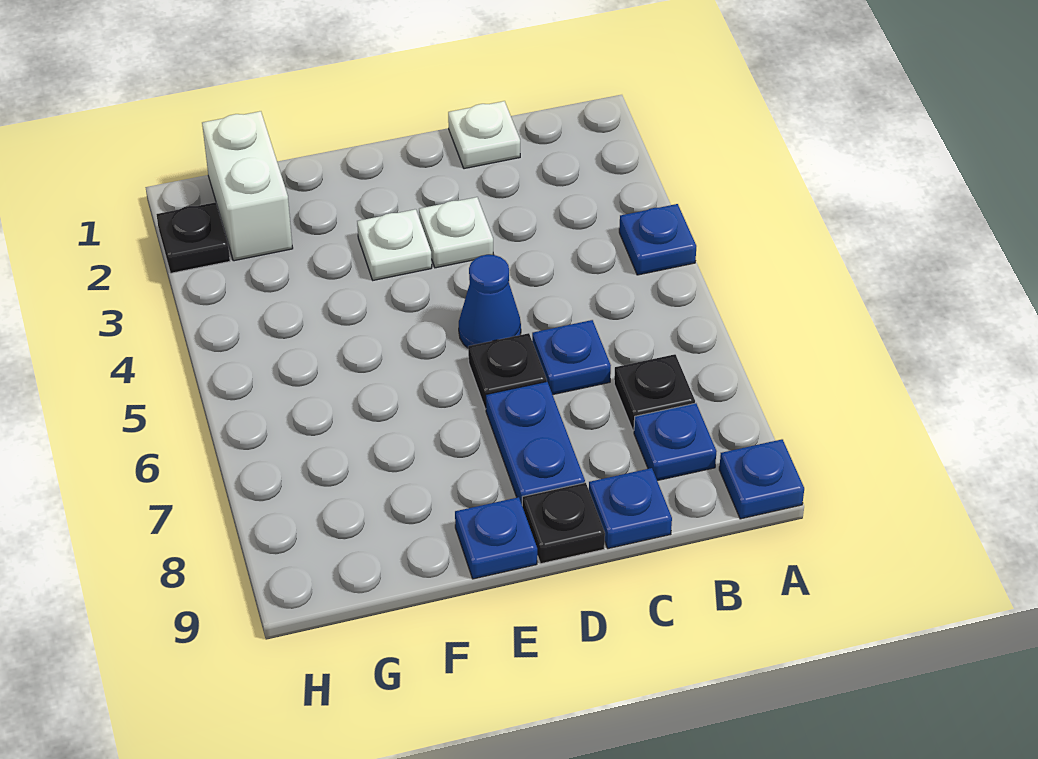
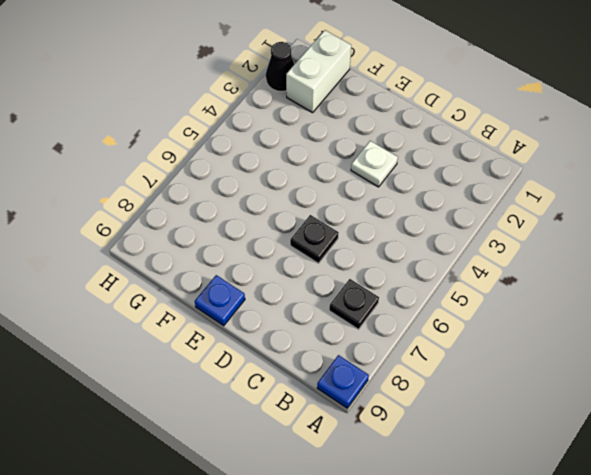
black 1x1 cone [266,42,294,92] -> black 1x1 plate [156,202,230,273]
none -> blue 1x1 plate [619,204,696,275]
none -> blue 1x1 plate [634,403,717,481]
none -> white 1x1 plate [448,101,520,169]

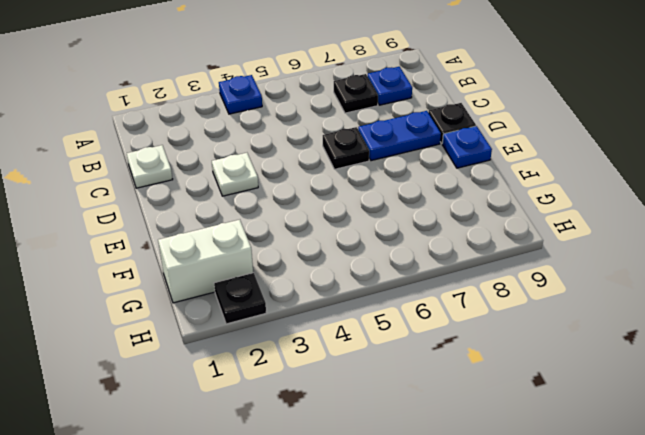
none -> blue 1x1 plate [719,439,804,519]
none -> blue 1x1 plate [532,320,611,395]
none -> blue 1x1 plate [589,468,672,549]

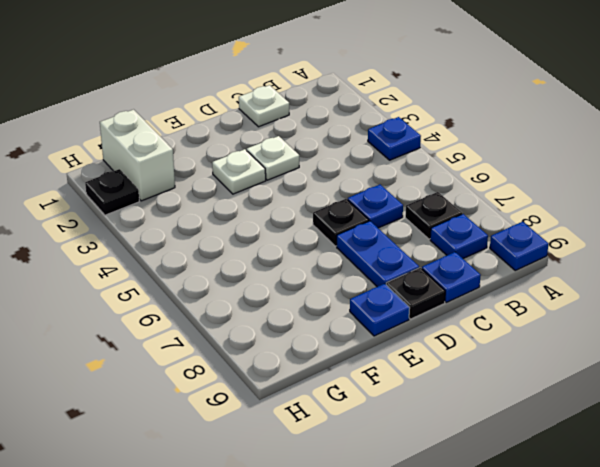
none -> blue 1x1 cone [459,255,521,348]

